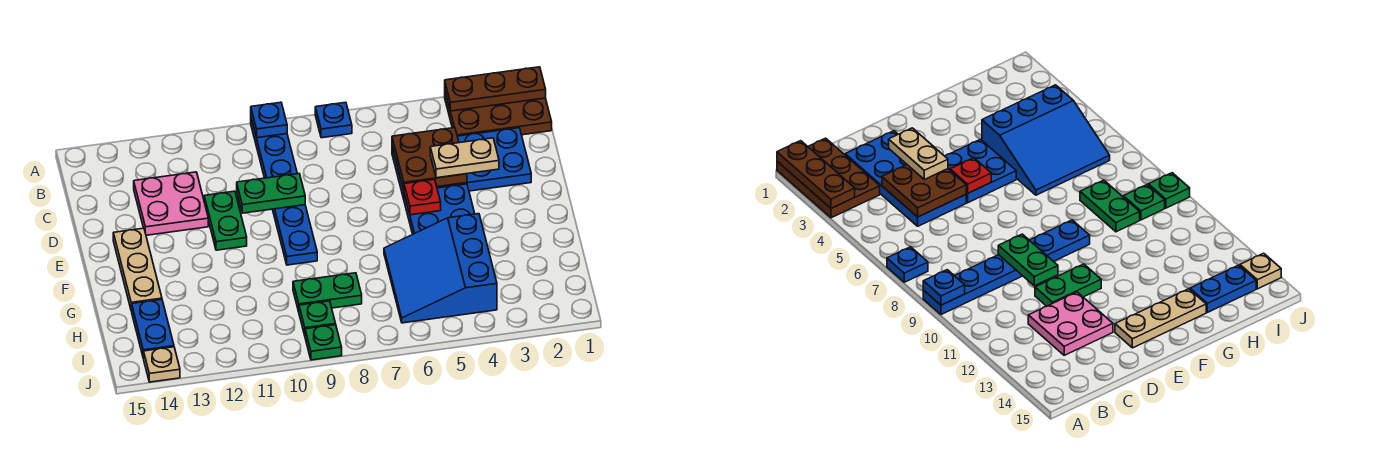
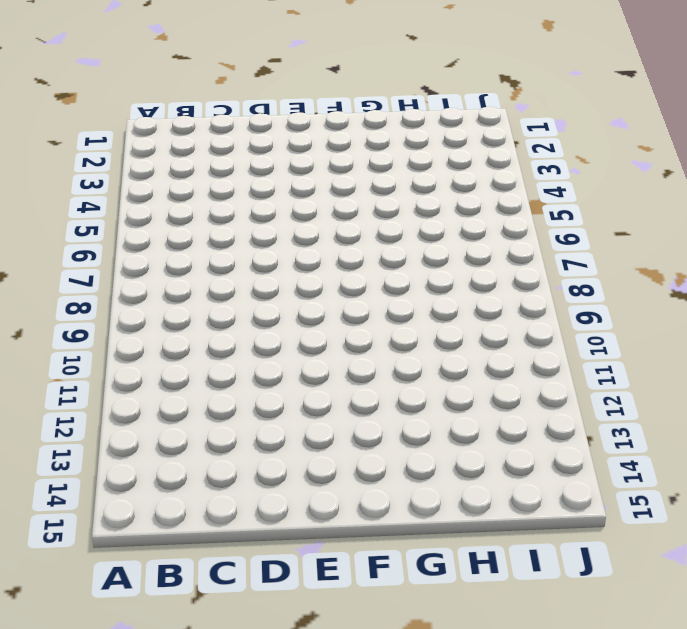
none -> brown 2x3 plate [445,93,552,136]
none -> blue 1x1 plate [315,102,352,138]
none -> blue 1x6 plate [251,118,317,265]

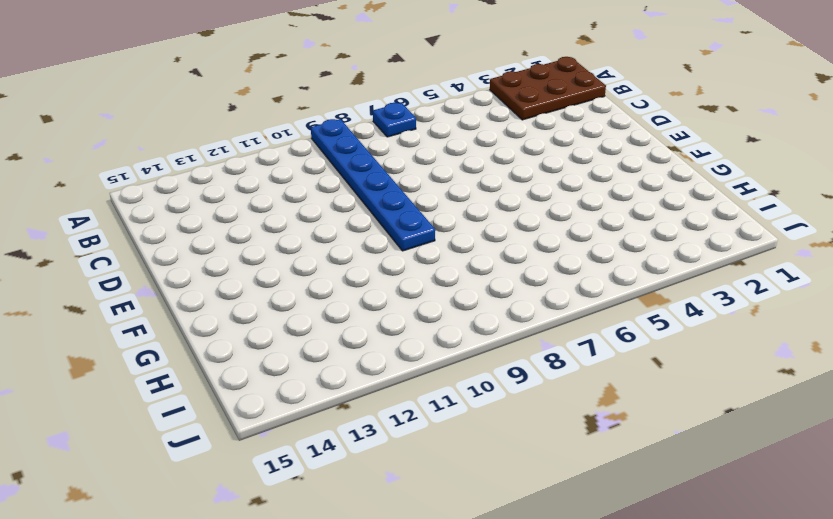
none -> blue 2x4 plate [392,128,531,199]
none -> pink 2x2 plate [134,172,208,235]
none -> green 1x2 plate [204,191,247,250]

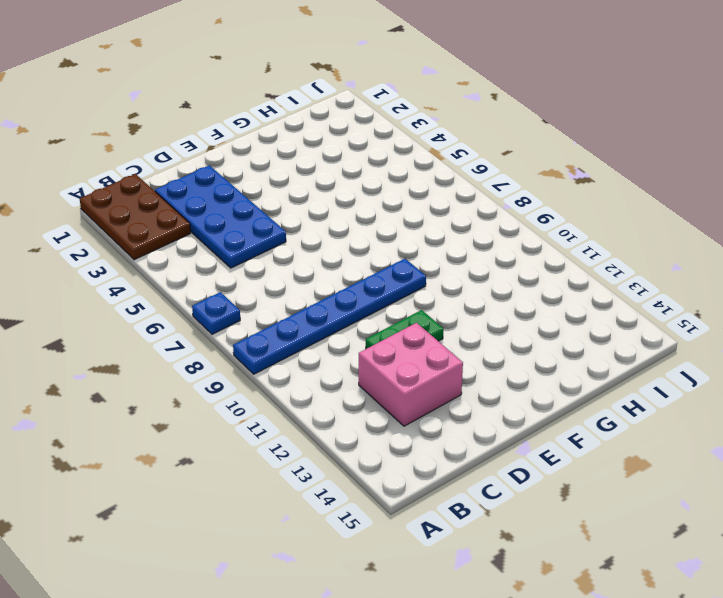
pink 2x2 brick [359,323,463,426] -> pink 2x2 plate [134,172,208,235]
none -> blue 2x2 plate [404,184,475,234]
none -> tan 1x3 plate [113,228,162,311]
none -> blue 3x3 slope [384,214,497,323]

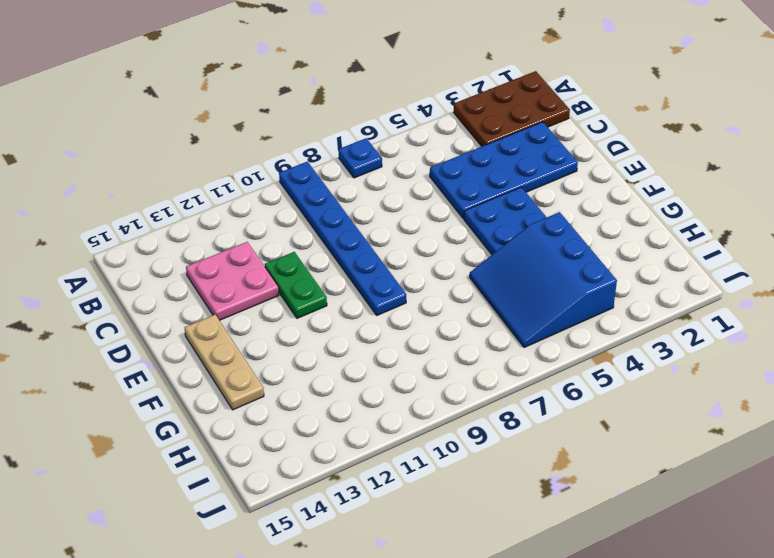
none -> green 1x2 plate [293,273,362,311]
none -> blue 1x2 plate [132,299,174,358]
none -> green 1x1 plate [299,301,336,335]

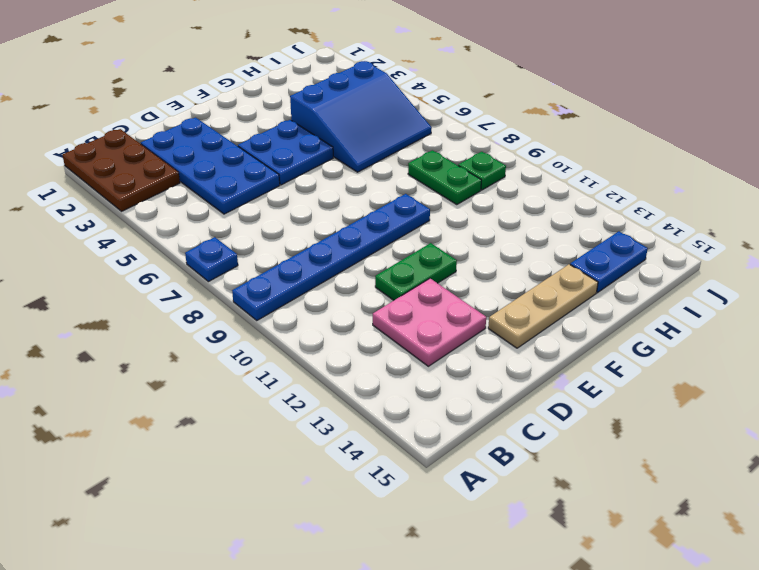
none -> green 1x1 plate [305,325,342,360]
none -> tan 1x1 plate [144,347,180,382]
none -> brown 1x3 plate [445,67,546,111]

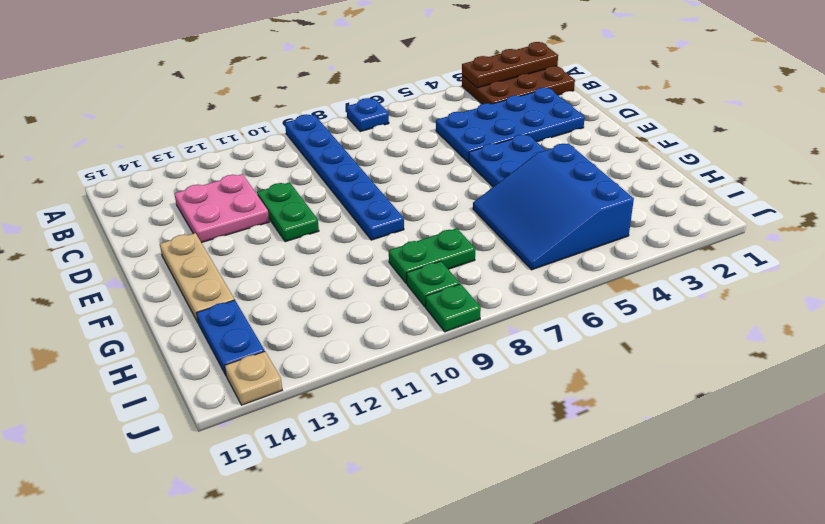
none -> blue 1x1 plate [251,102,287,138]
none -> brown 2x2 plate [392,128,467,190]
none -> green 1x2 plate [237,174,305,213]

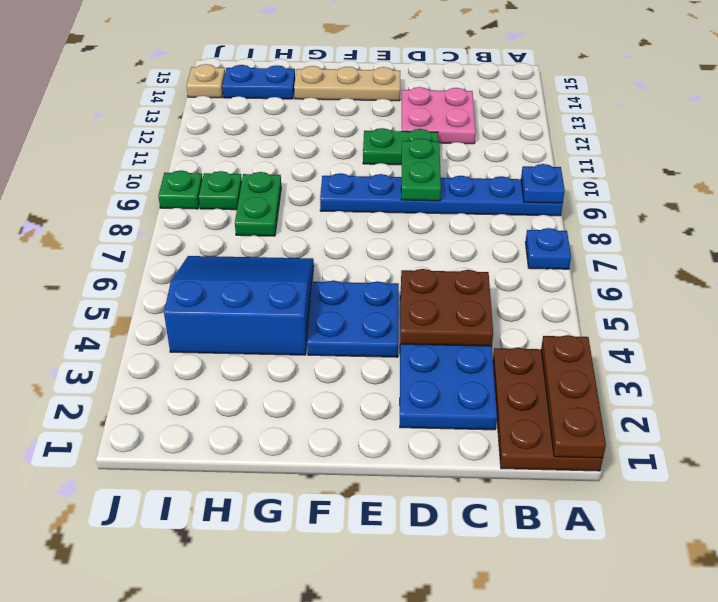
none -> red 1x1 plate [404,179,441,215]
none -> tan 1x2 plate [430,138,499,178]

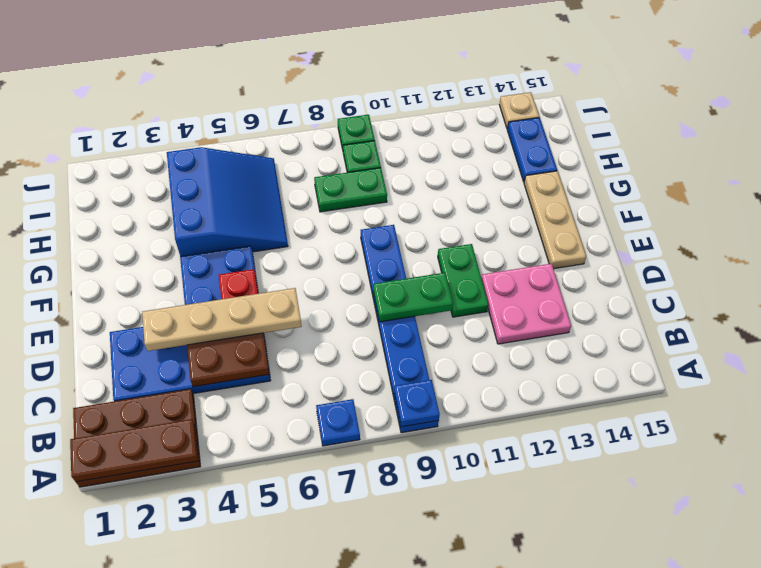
tan 1x4 plate [142,288,302,351] -> tan 1x2 plate [430,138,499,178]

